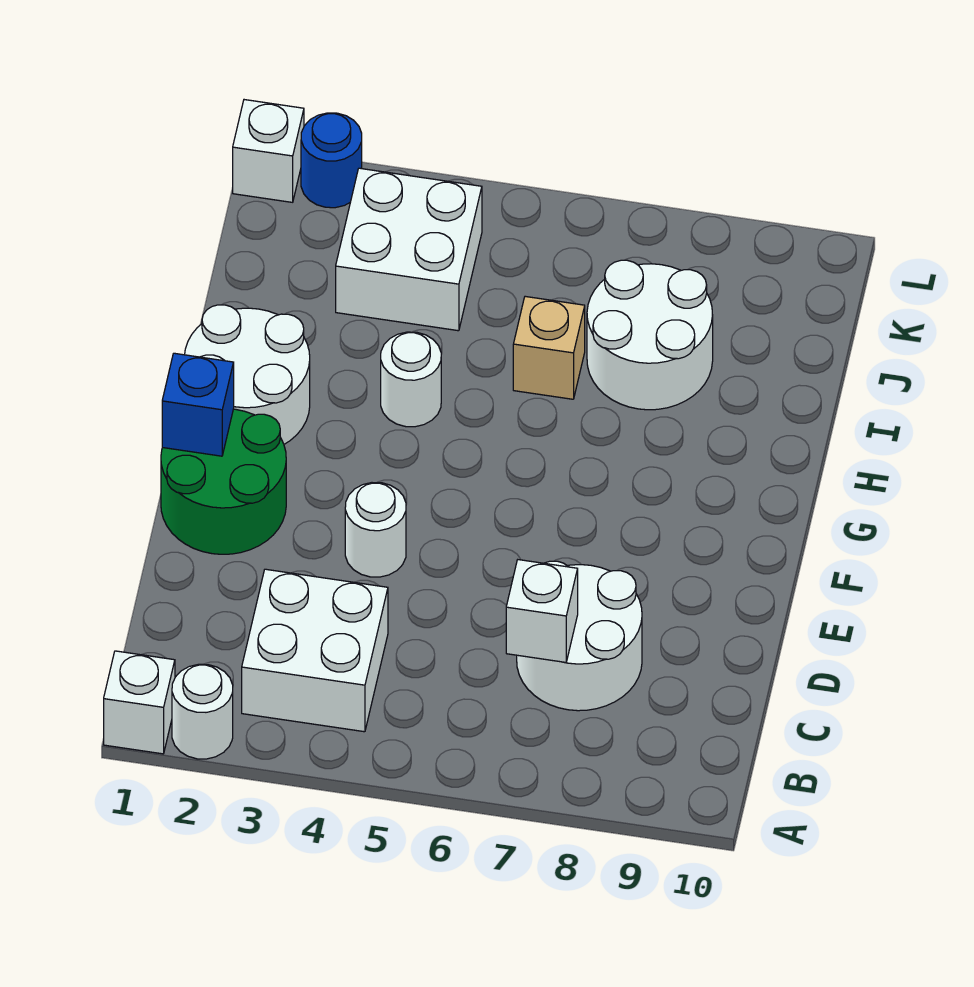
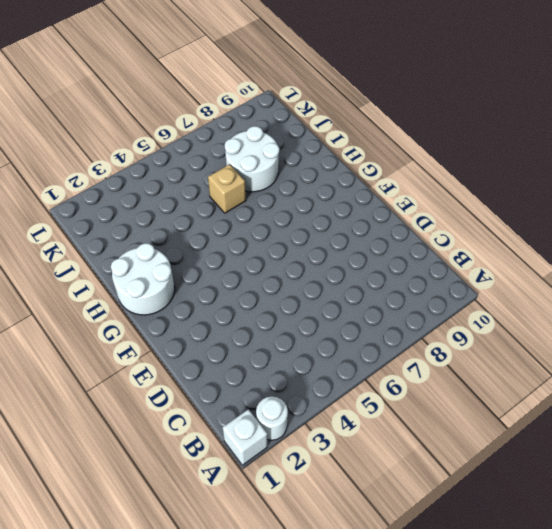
none -> white 2x2 brick [242,569,388,732]
none -> white 2x2 round brick [517,561,642,711]
none -> green 2x2 round brick [161,409,286,554]

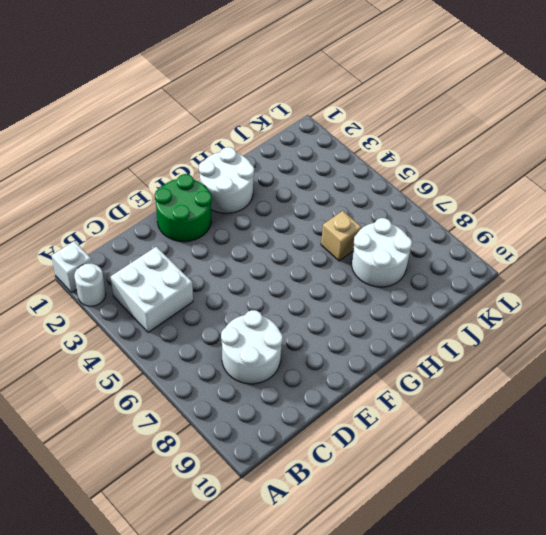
none -> white 1x1 round brick [345,483,406,577]
none -> white 1x1 round brick [381,332,441,427]
none -> white 2x2 brick [336,168,482,331]

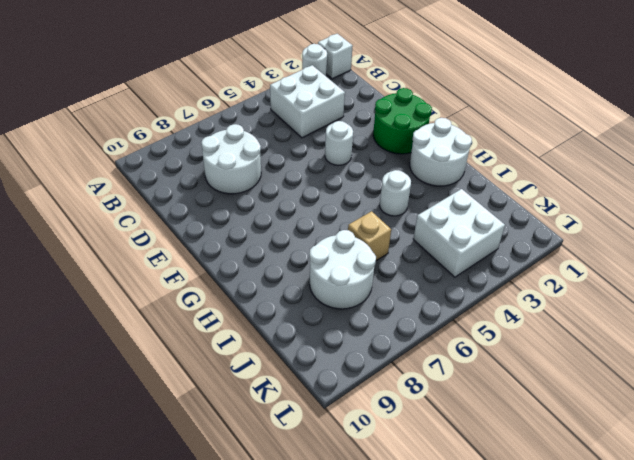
none -> white 1x1 brick [233,100,304,202]
none -> blue 1x1 round brick [301,113,362,208]
none -> white 1x1 brick [506,560,578,662]

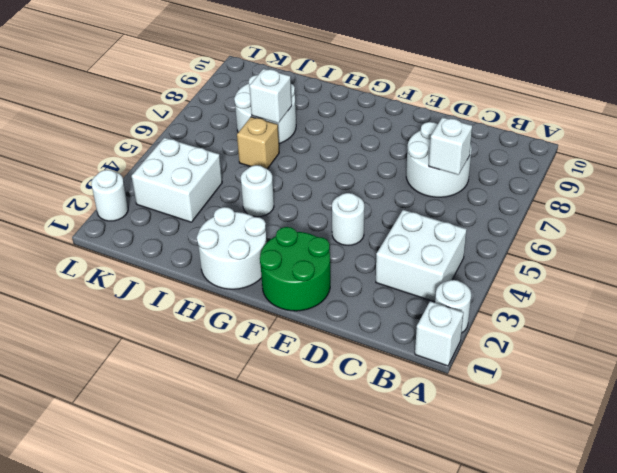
white 1x1 brick [249,69,292,123] -> white 1x1 brick moved to [233,100,304,202]
white 1x1 round brick [91,170,128,221] -> blue 1x1 round brick [301,113,362,208]
none -> blue 1x1 brick [162,353,234,456]

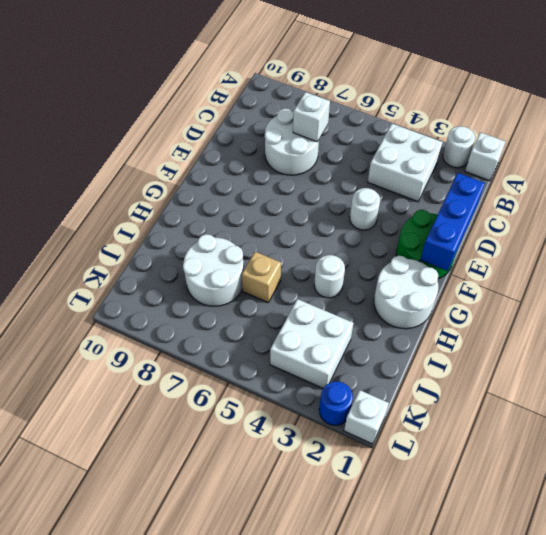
blue 1x3 brick [420,173,485,271] -> blue 1x1 brick [162,353,234,456]

